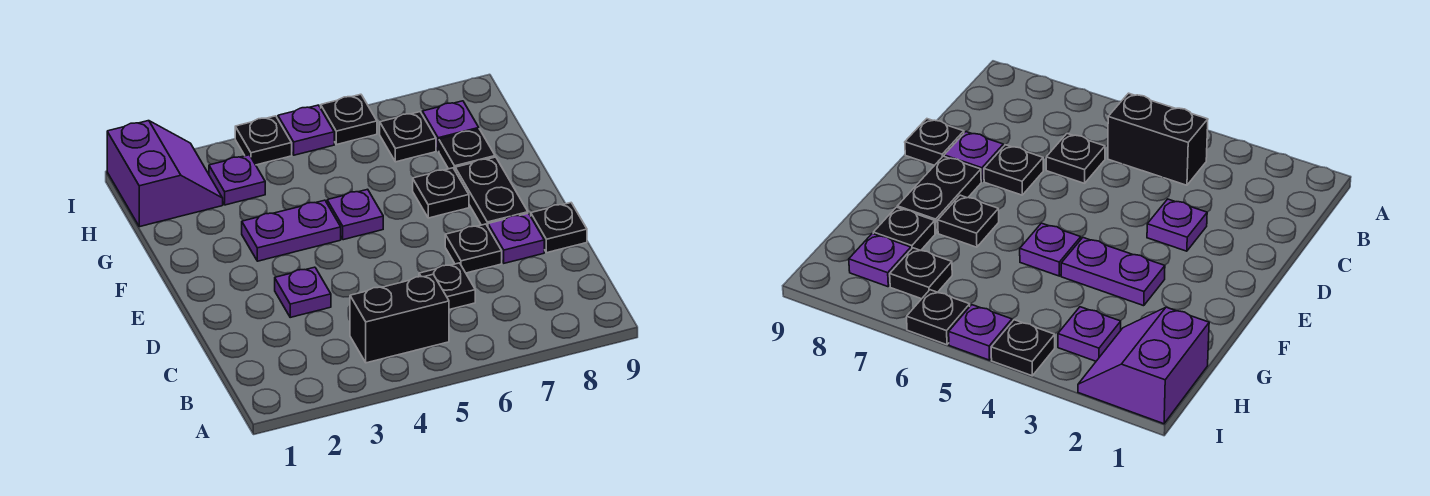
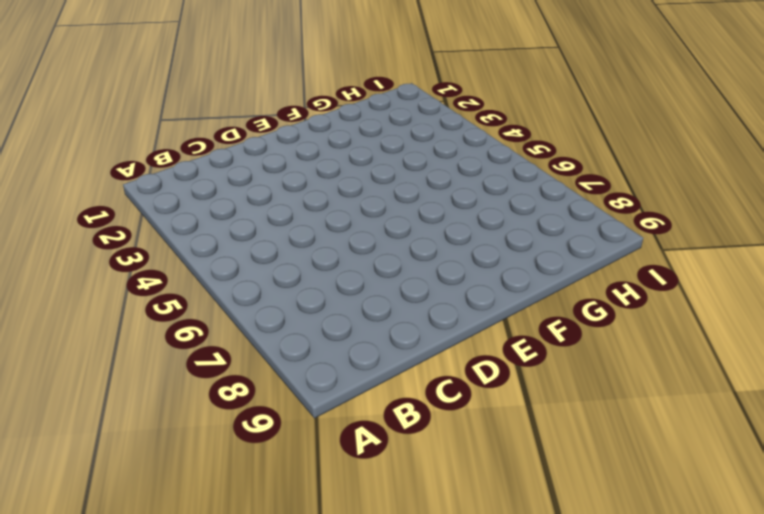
none -> black 1x2 brick [350,274,449,363]
none -> black 1x1 plate [419,263,475,310]
none -> purple 1x1 plate [275,267,331,317]

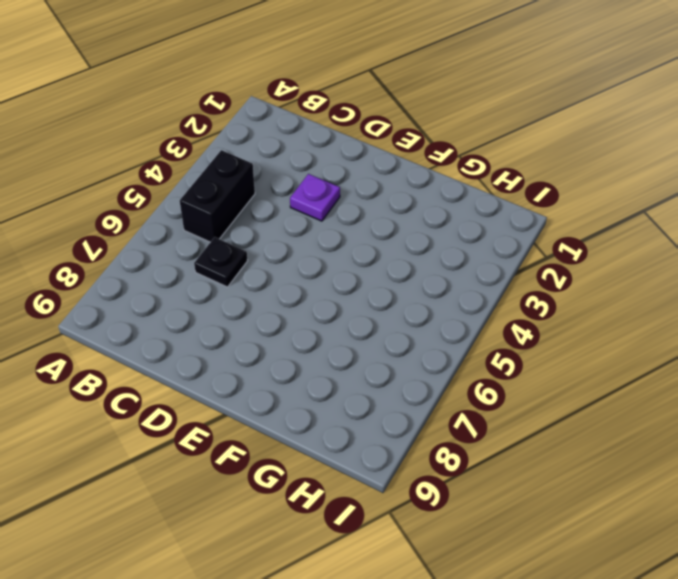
none -> black 1x1 plate [445,224,502,273]
none -> purple 1x1 plate [488,213,544,263]
none -> black 1x1 plate [531,203,587,253]

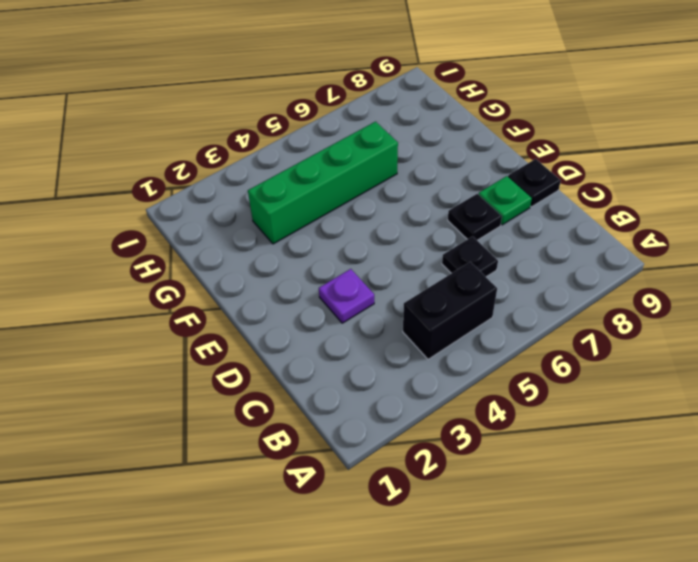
green 1x1 plate [479,176,532,225] -> purple 1x1 plate [488,213,544,263]
green 1x4 brick [248,121,398,244] -> none
none -> black 1x2 plate [455,157,528,227]
none -> purple 1x2 plate [242,200,341,261]
none -> purple 1x1 plate [327,189,383,240]

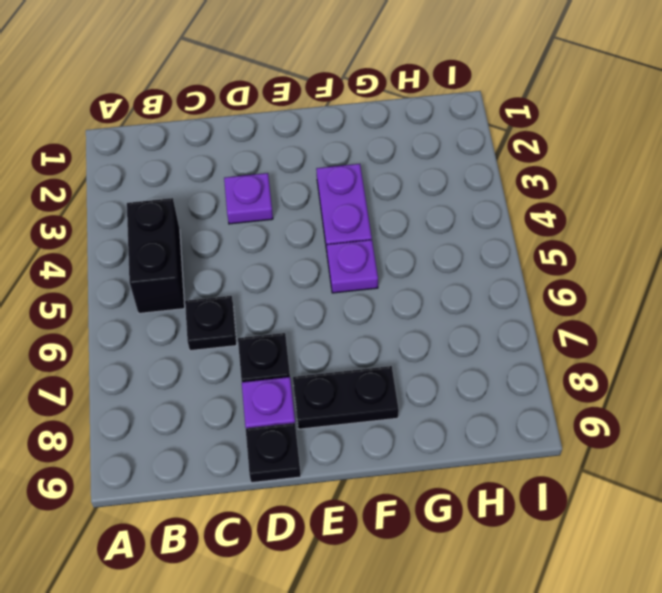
none -> black 1x1 plate [413,168,469,218]
none -> black 1x1 plate [439,129,495,170]
none -> purple 2x2 slope [107,121,223,227]

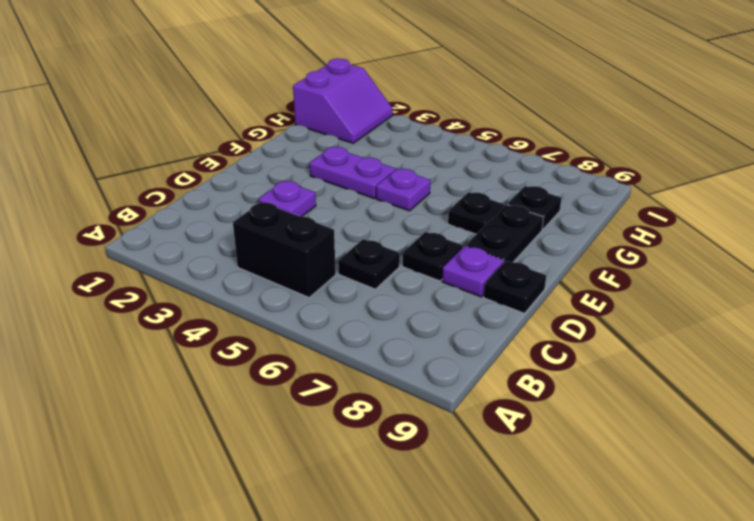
none -> purple 1x1 plate [209,155,265,205]
none -> black 1x1 plate [380,112,436,162]
none -> purple 1x1 plate [422,101,479,151]

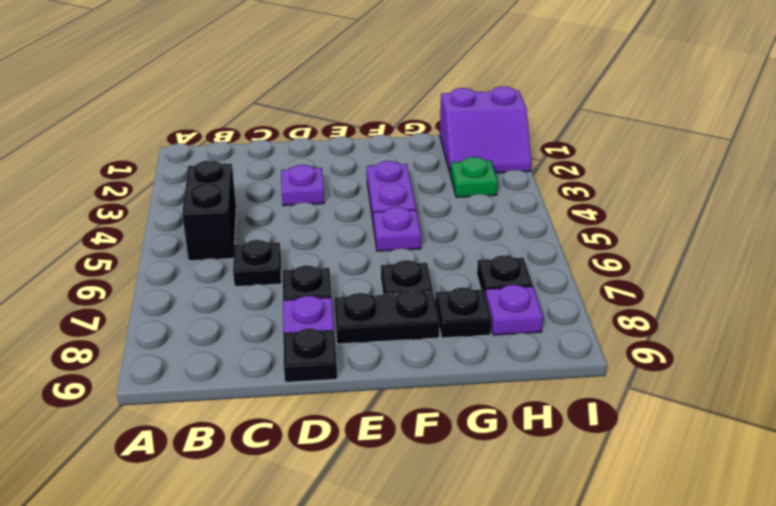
green 1x1 plate [451,157,498,197] -> purple 1x1 plate [209,155,265,205]
none -> black 1x1 plate [235,116,292,165]
none -> purple 1x1 plate [278,105,334,155]
none -> black 1x1 plate [321,94,377,145]

